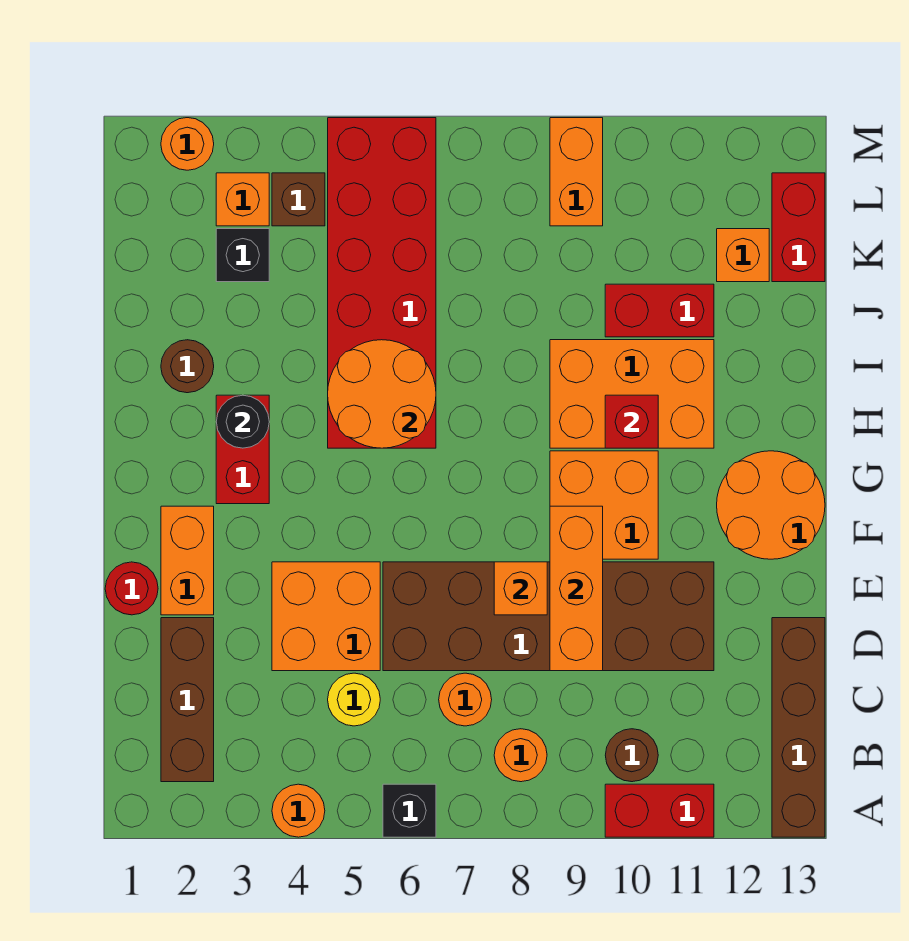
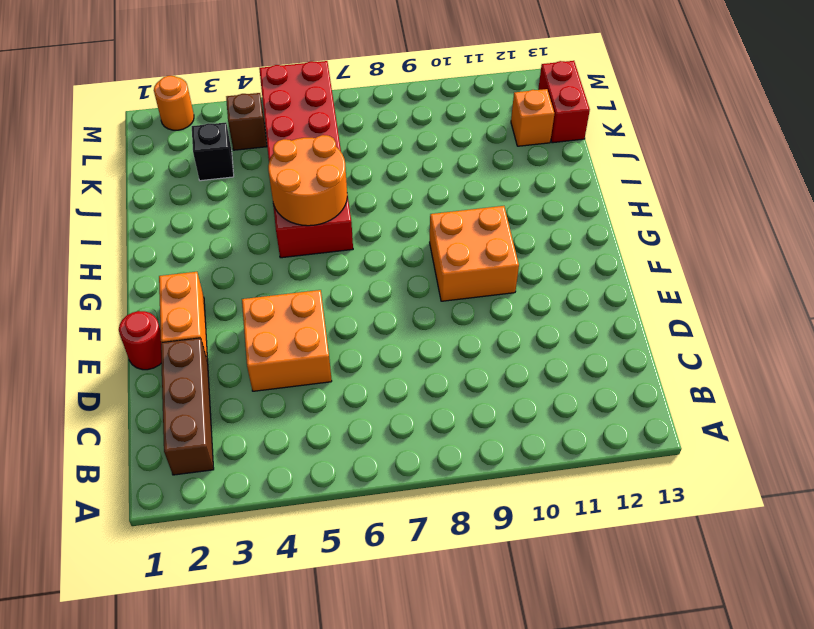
none -> orange 1x1 round brick [272,784,325,837]
none -> black 1x1 brick [383,784,436,837]
none -> red 1x2 brick [605,784,714,837]
none -> brown 1x4 brick [772,618,825,837]

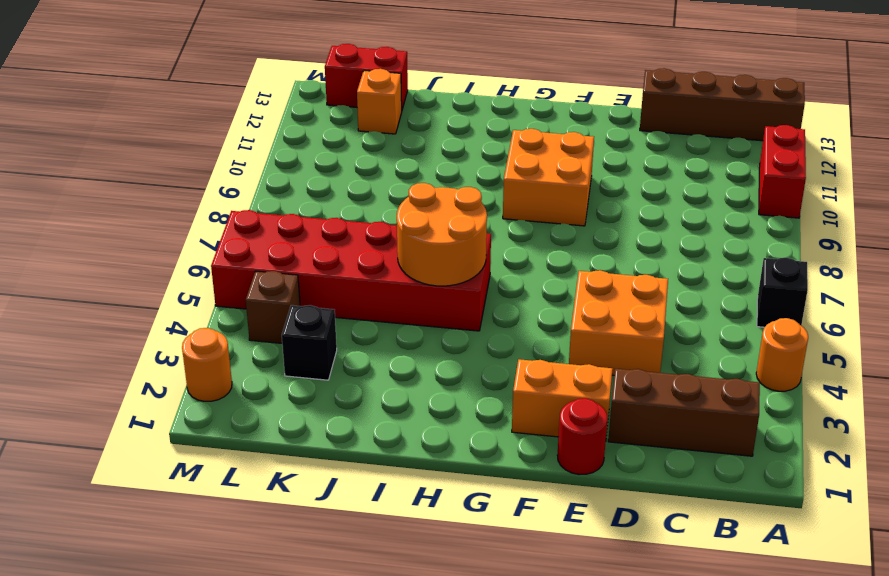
none -> orange 1x1 round brick [494,729,547,782]
none -> brown 1x1 round brick [605,729,658,782]
none -> yellow 1x1 round brick [328,673,380,726]
none -> orange 1x1 round brick [439,673,492,726]

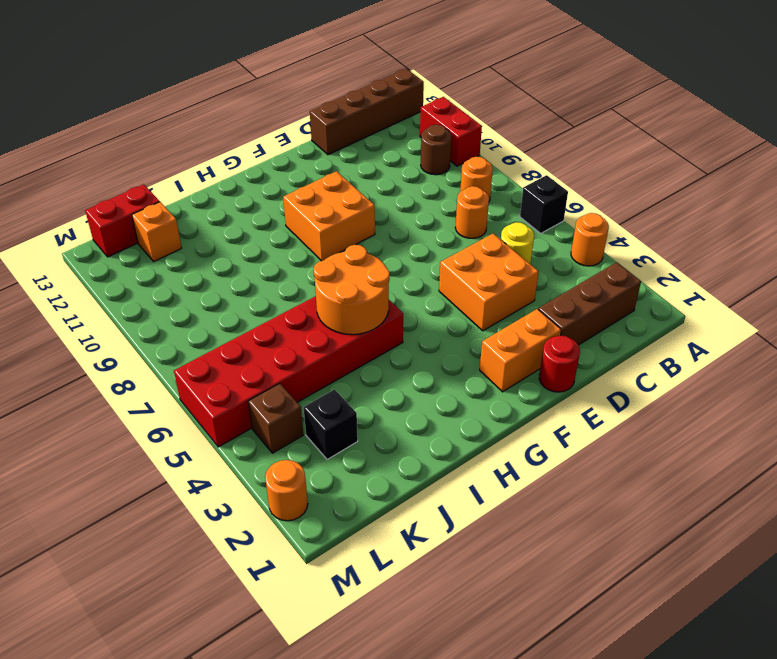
none -> brown 2x6 brick [383,562,714,671]
none -> orange 2x2 round brick [717,451,825,559]
none -> red 1x2 brick [216,395,269,504]
none -> orange 2x3 brick [550,340,714,448]

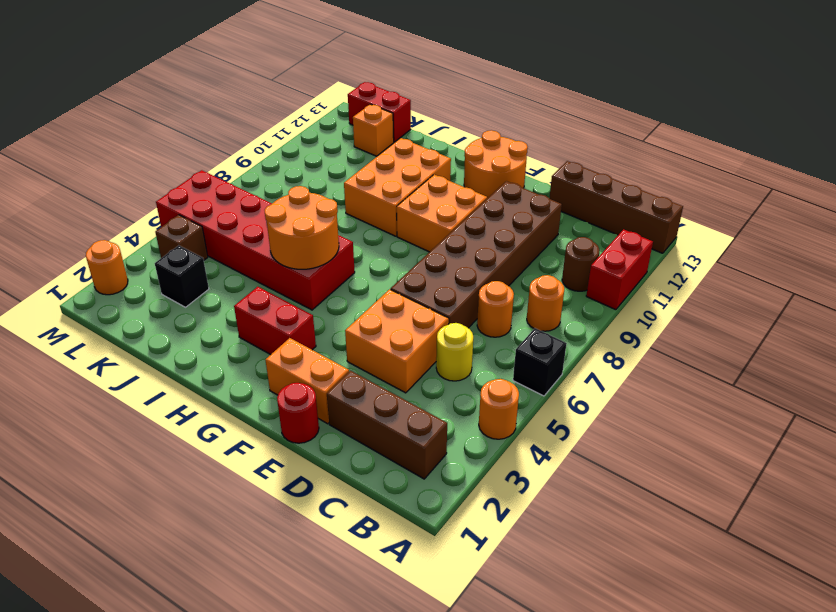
none -> brown 1x1 round brick [161,340,214,393]
none -> red 1x2 brick [605,284,714,337]
none -> orange 1x1 brick [216,173,269,226]
none -> orange 1x2 brick [550,118,603,226]

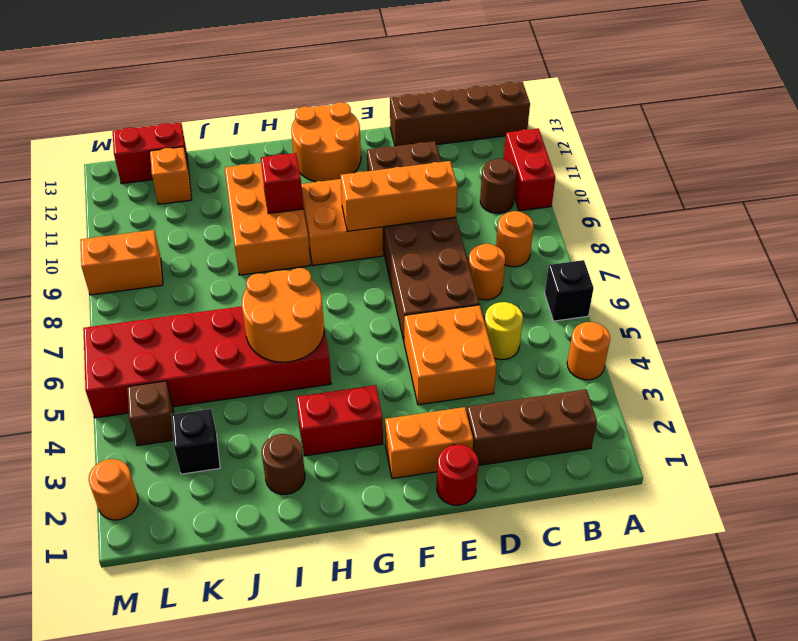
none -> red 1x2 brick [605,284,714,337]
none -> orange 1x1 brick [216,173,269,226]
none -> orange 1x1 brick [494,562,547,615]
none -> black 1x1 round brick [216,395,269,448]

